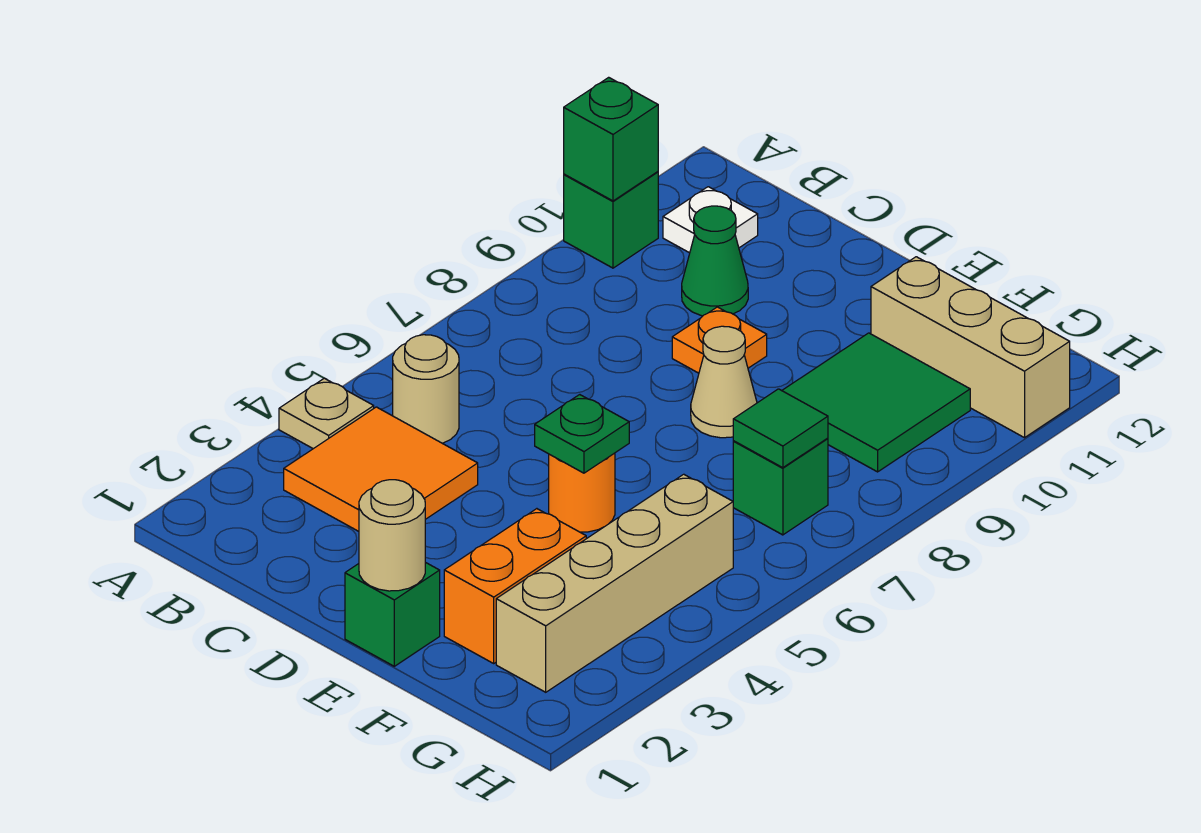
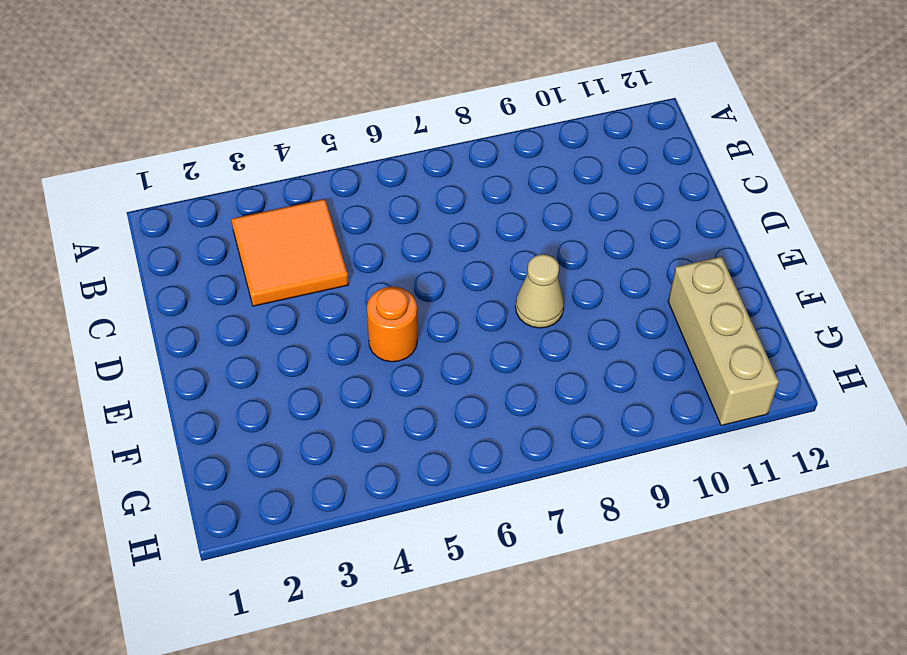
none -> tan 1x1 plate [279,378,374,449]
none -> green 1x1 brick [564,172,658,268]
none -> tan 1x1 round brick [393,335,459,443]

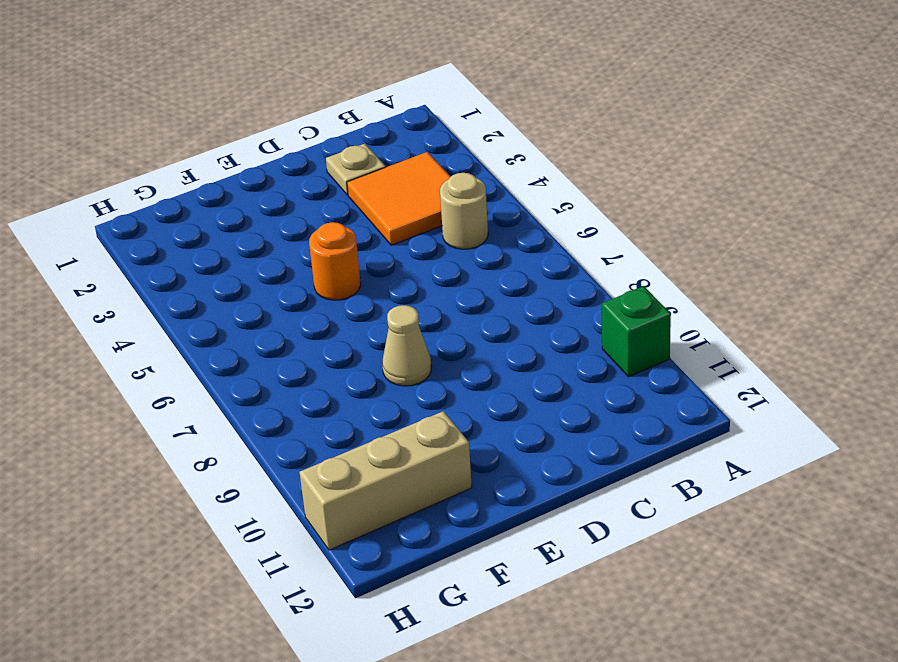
tan 1x1 plate [326,144,385,195] -> tan 1x1 plate moved to [279,378,374,449]
none -> white 1x1 plate [663,187,758,253]
none -> green 1x1 cone [682,206,748,316]
none -> orange 1x1 plate [672,307,767,373]

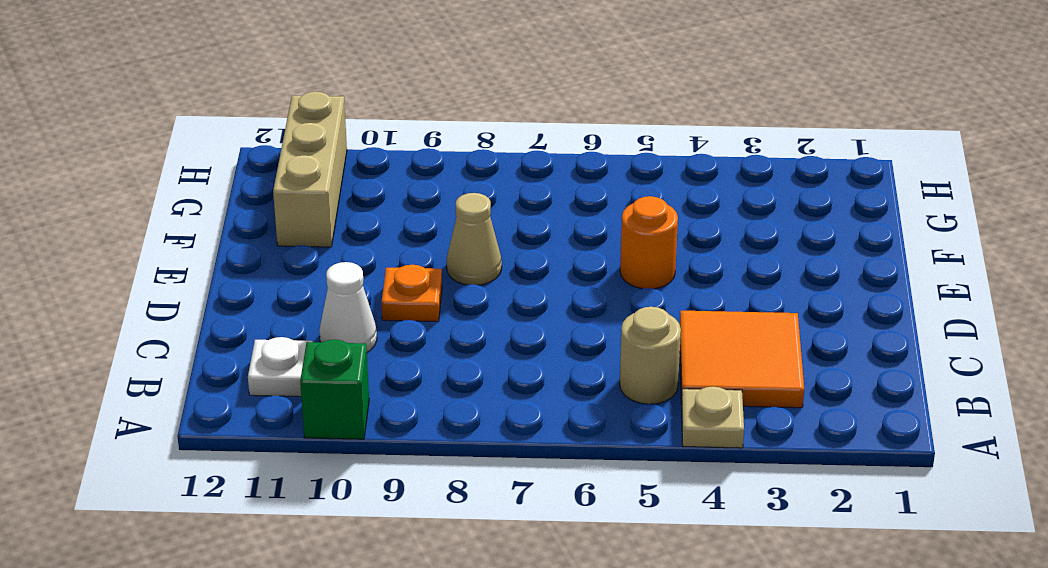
white 1x1 cone [319,262,377,352] -> green 1x1 cone [682,206,748,316]
none -> green 1x1 brick [345,562,440,666]
none -> orange 1x2 brick [444,509,586,663]
none -> green 2x2 tile [782,333,970,472]

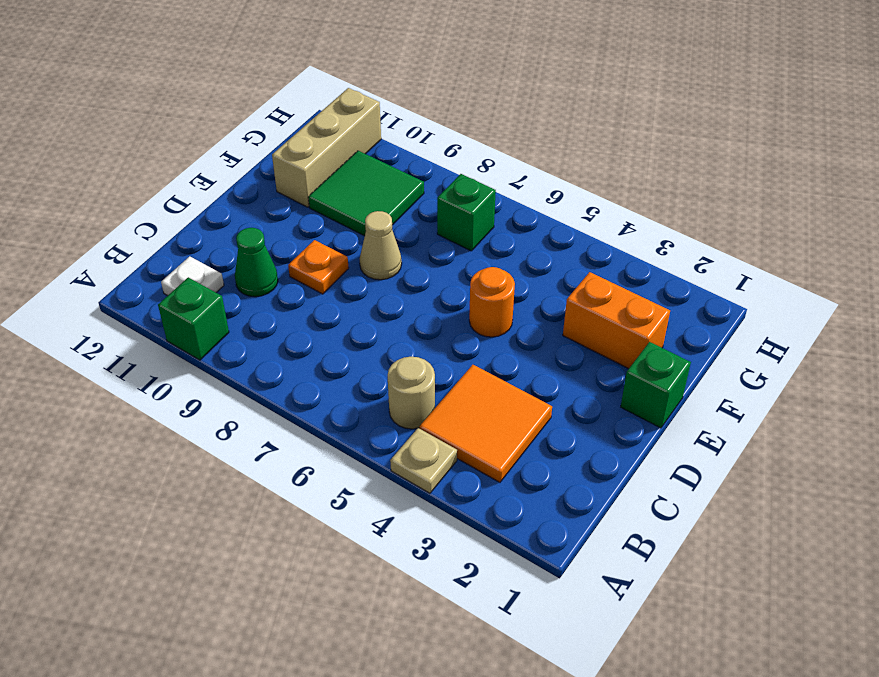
none -> tan 1x4 brick [496,474,733,692]
none -> green 1x1 brick [564,77,658,201]
none -> tan 1x1 round brick [359,480,425,591]

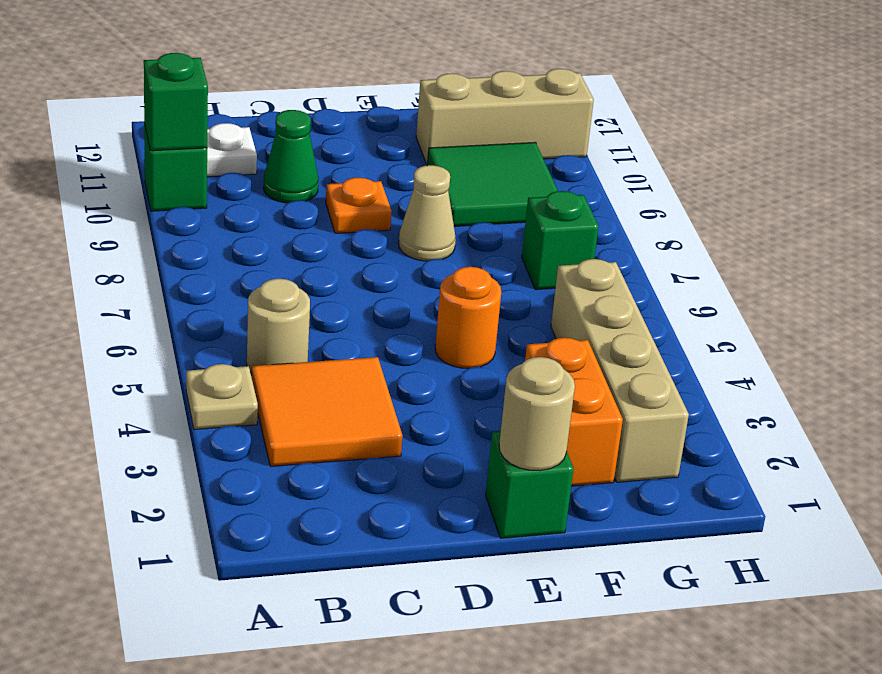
none -> green 1x1 plate [535,395,629,473]
none -> green 1x1 tile [733,389,828,468]

